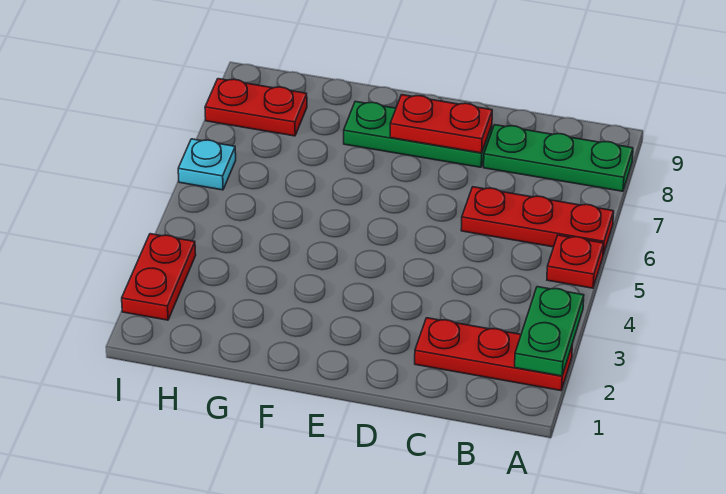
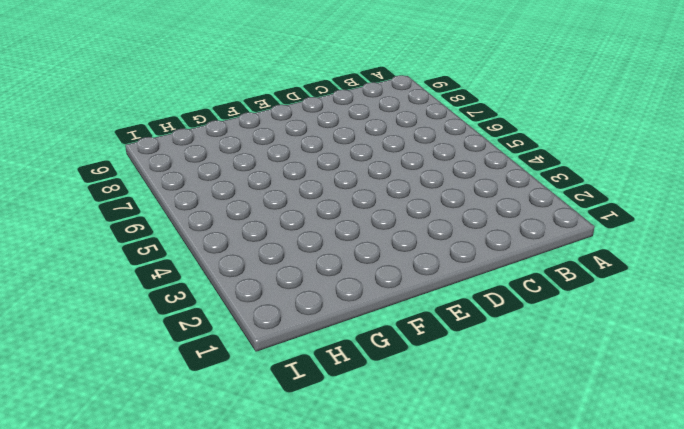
none -> red 1x3 plate [415,318,572,391]
none -> red 1x1 plate [547,235,604,288]

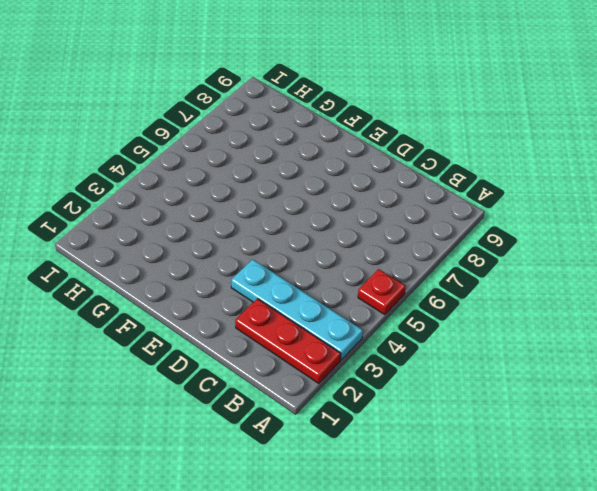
cyan 1x4 plate [231,259,363,360] -> none
none -> red 1x3 plate [461,187,614,255]
none -> green 1x3 plate [484,125,633,191]

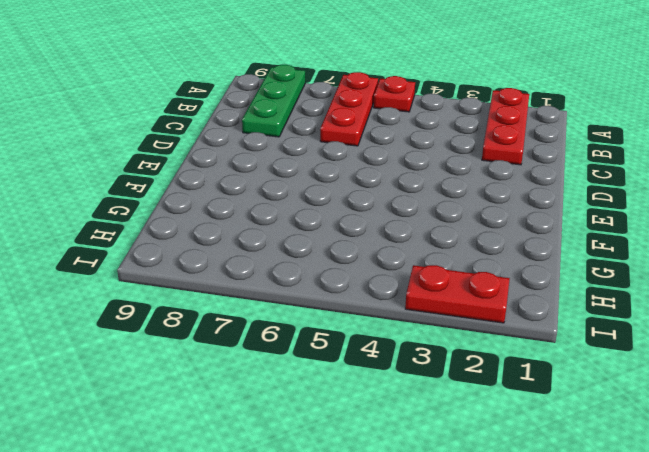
none -> green 1x3 plate [344,101,492,167]
none -> red 1x2 plate [205,79,307,136]

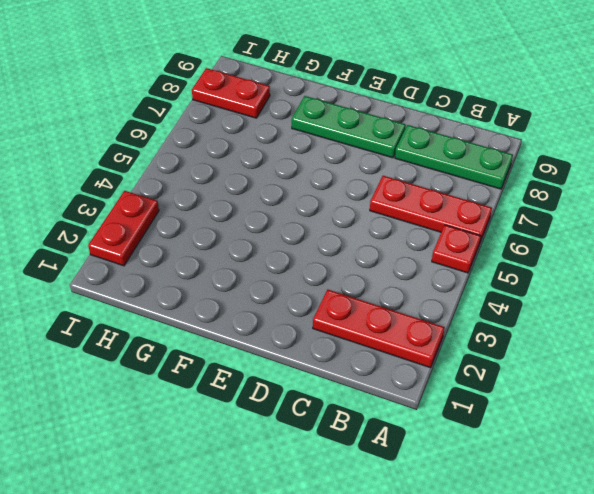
none -> cyan 1x1 plate [178,139,236,190]
none -> green 1x2 plate [515,287,584,376]

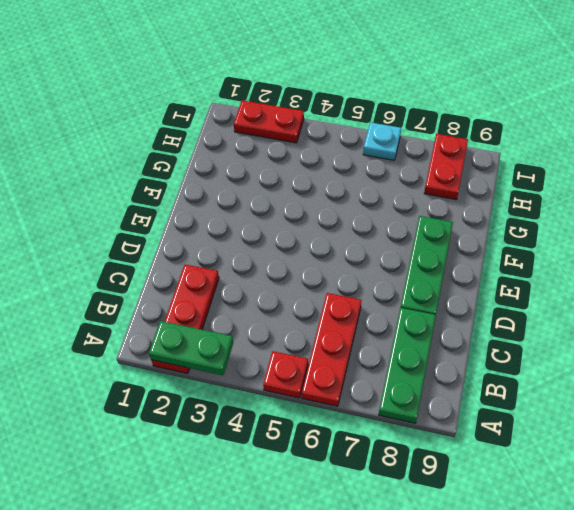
none -> red 1x2 plate [390,95,492,153]

